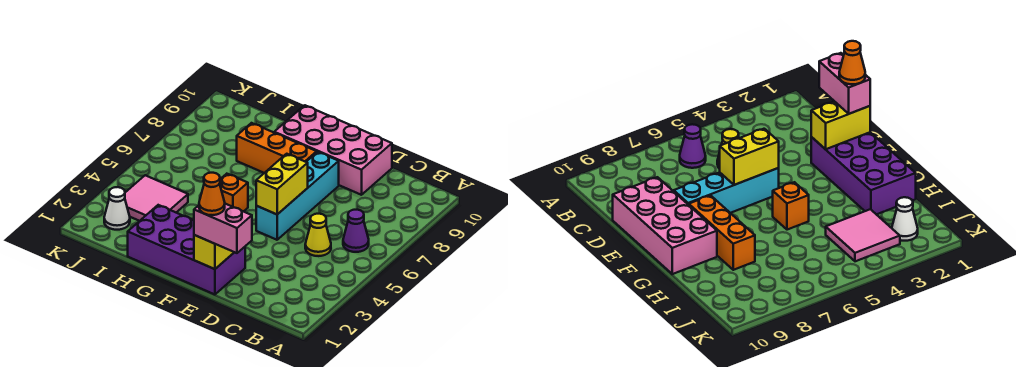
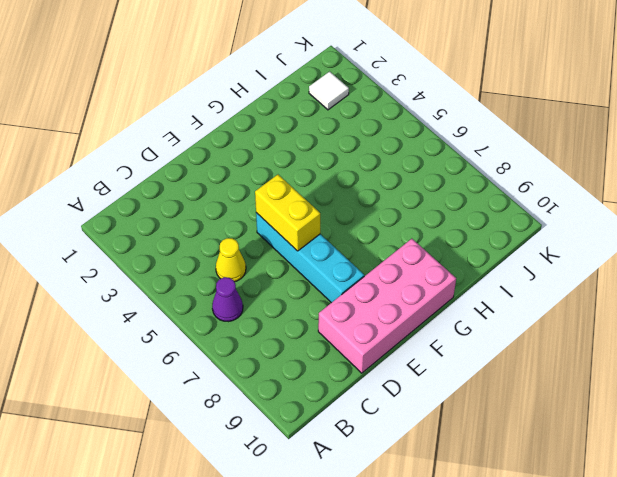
white 1x1 tile [309,72,349,110] -> white 1x1 cone [104,187,130,230]
none -> purple 2x4 brick [128,205,245,294]
none -> orange 1x3 brick [237,123,317,173]
none -> orange 1x1 brick [220,174,248,212]

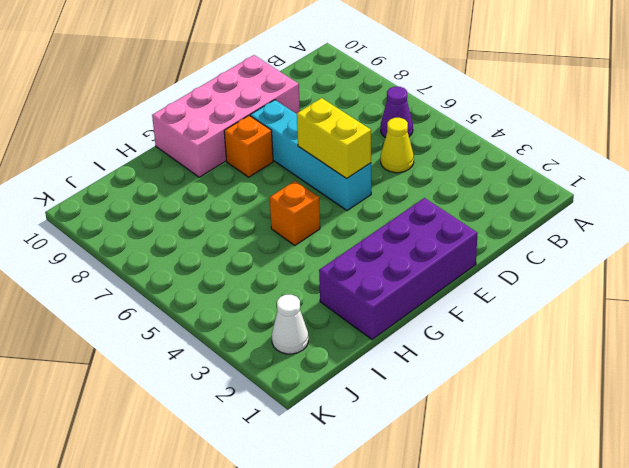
orange 1x1 brick [224,116,273,177] -> orange 1x3 brick [237,123,317,173]
none -> pink 2x2 tile [125,175,188,221]
none -> yellow 1x2 brick [194,235,234,269]
none -> pink 1x2 brick [194,204,252,253]

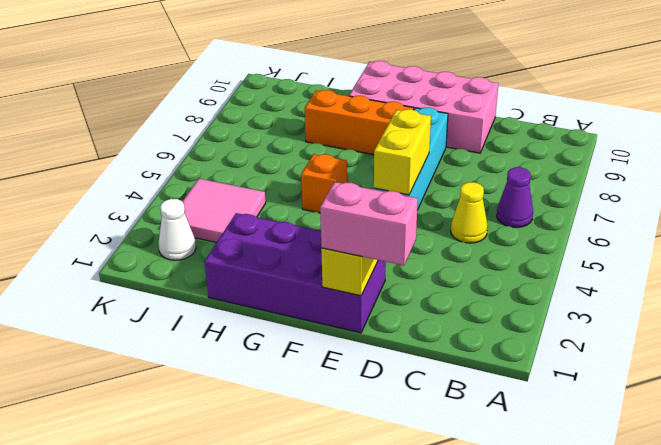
none -> orange 1x1 cone [199,173,225,215]

